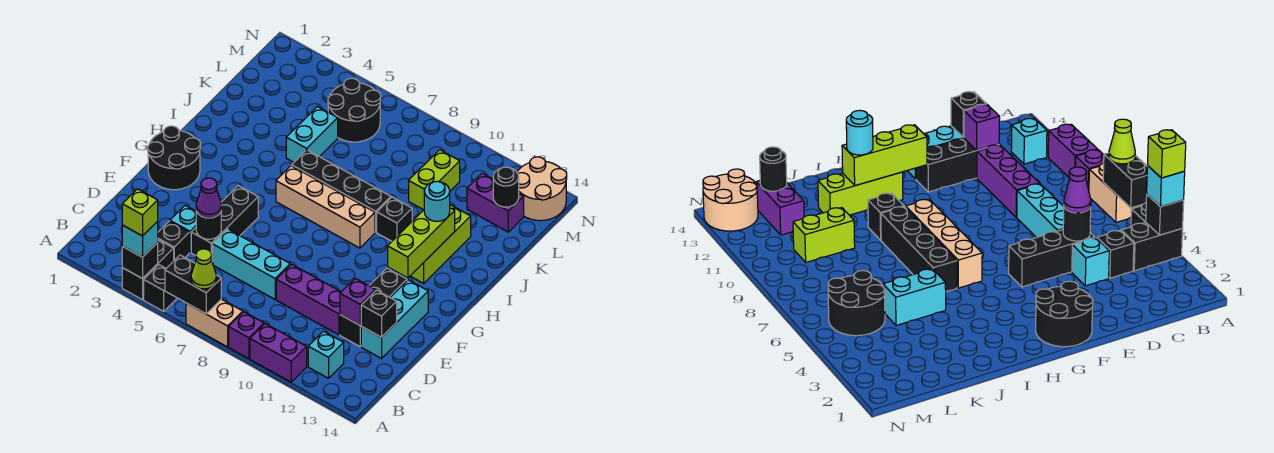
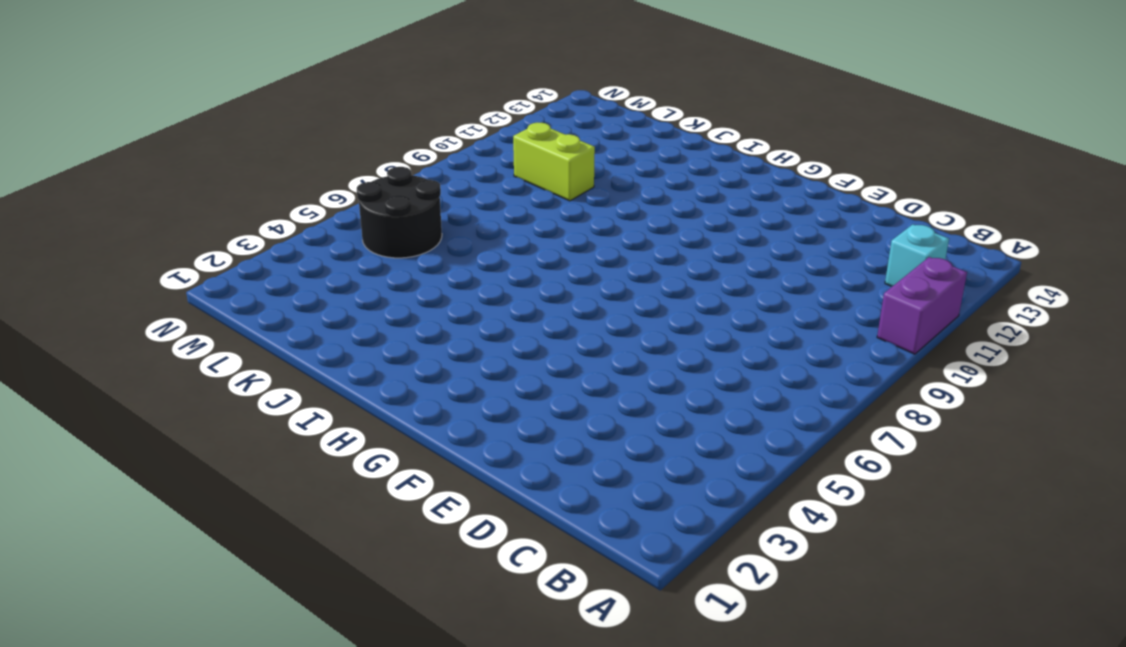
none -> black 1x2 brick [122,240,174,300]
none -> black 1x1 brick [144,265,177,311]
none -> tan 1x2 brick [186,299,243,347]
none -> purple 1x1 brick [229,312,264,359]

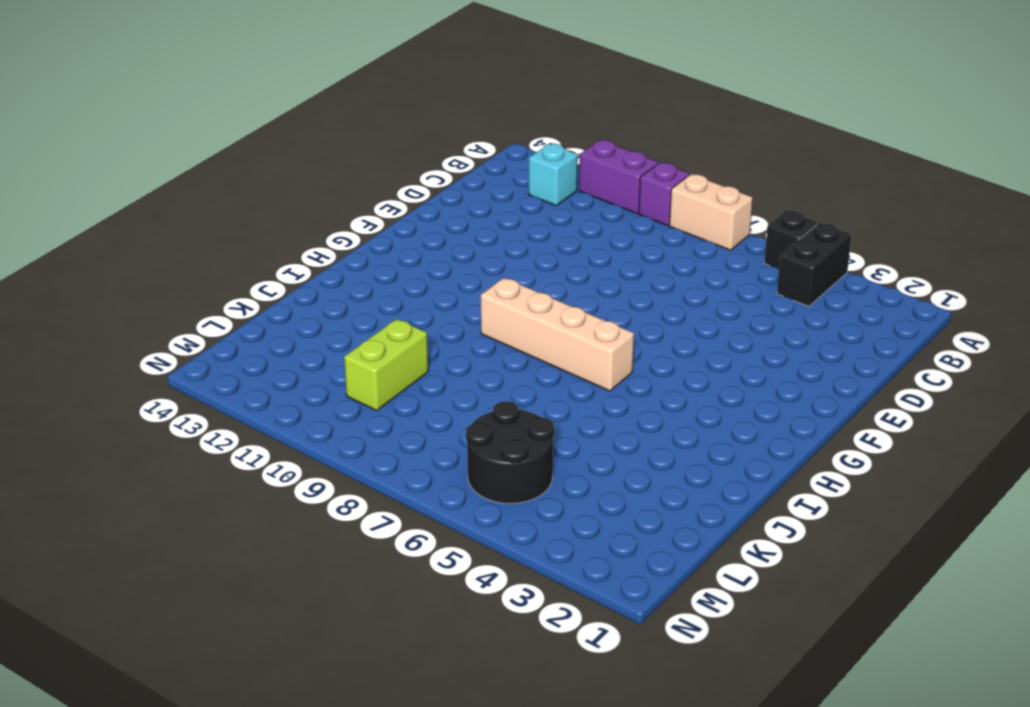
none -> black 1x1 brick [158,221,189,260]
none -> cyan 1x1 brick [170,205,196,252]
none -> black 1x3 brick [191,186,258,256]
none -> cyan 1x3 brick [212,229,290,299]

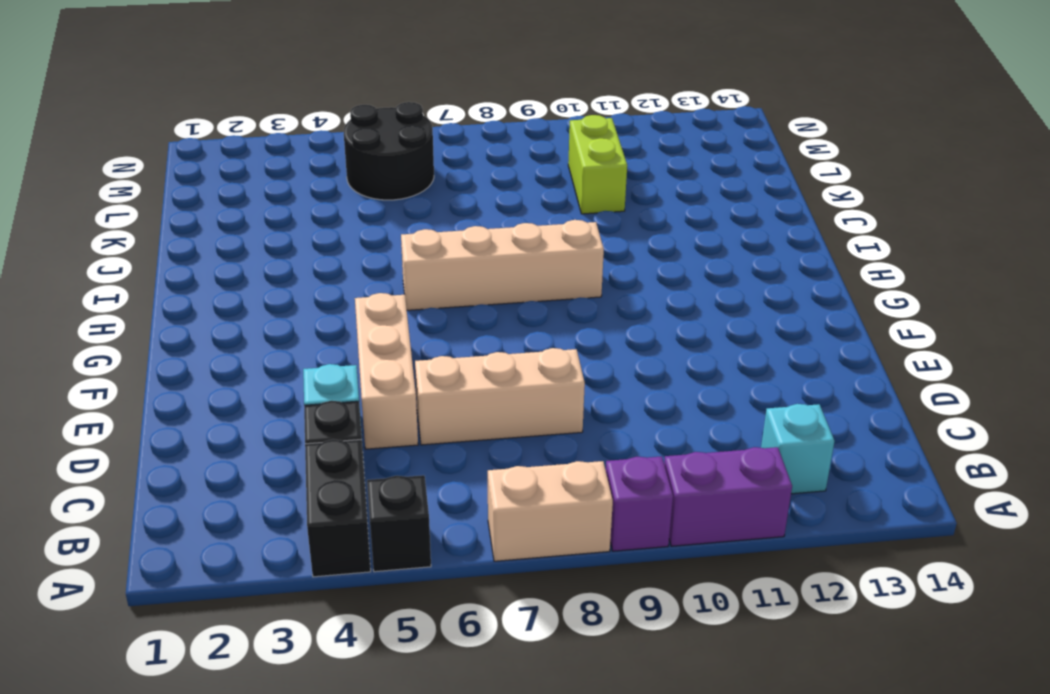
tan 1x3 brick [355,293,418,449] -> black 1x3 brick [191,186,258,256]
tan 1x3 brick [415,348,585,445] -> cyan 1x3 brick [212,229,290,299]
none -> purple 1x3 brick [276,264,341,335]
none -> black 1x3 brick [340,268,407,347]
none -> cyan 1x3 brick [361,280,428,358]
none -> black 2x2 round brick [148,126,201,190]

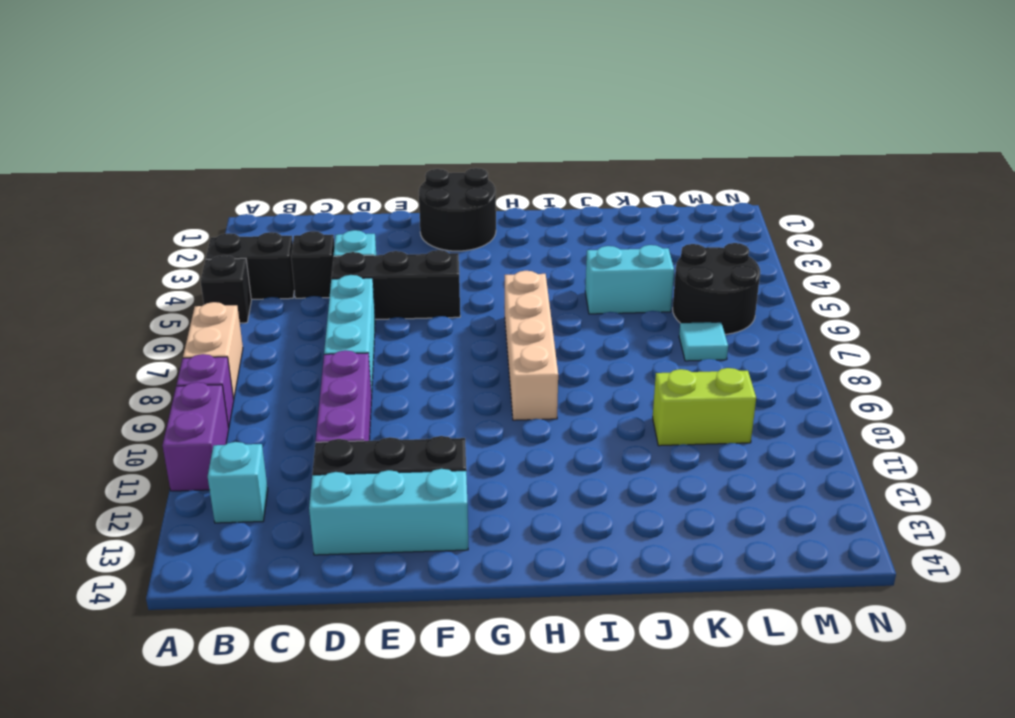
cyan 1x1 tile [679,322,728,361] -> none
none -> lime 1x3 brick [411,205,471,283]
none -> black 1x4 brick [292,150,391,232]
none -> black 1x1 brick [377,197,412,241]
none -> purple 1x2 brick [467,173,524,232]

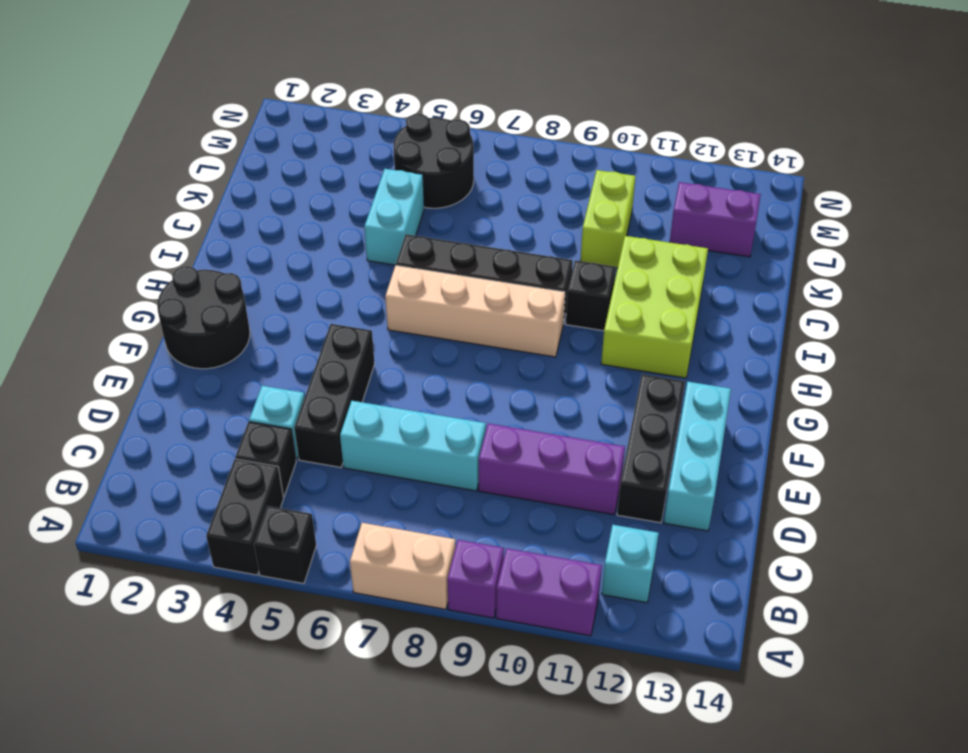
lime 2x3 brick [601,236,708,378] -> lime 1x3 brick [411,205,471,283]
none -> tan 2x2 round brick [517,157,567,221]
none -> black 1x1 brick [122,243,158,279]
none -> black 1x2 brick [165,255,221,314]
none -> black 1x1 round brick [196,210,221,239]

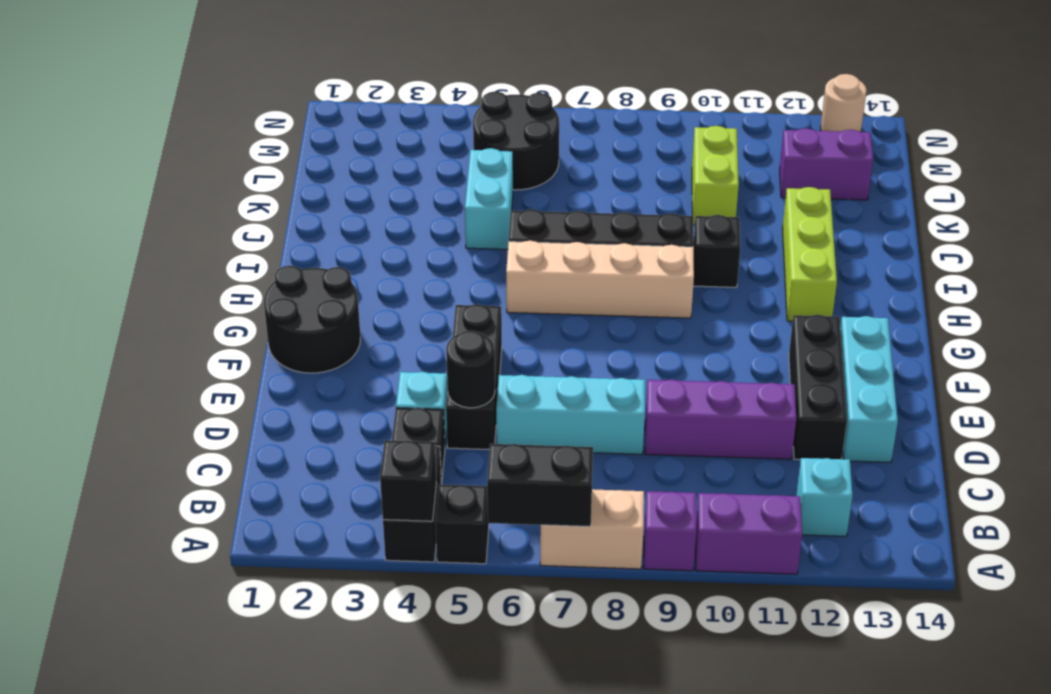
tan 1x1 round brick [820,74,867,132] -> tan 2x2 round brick [517,157,567,221]
none -> purple 1x1 brick [340,278,375,325]
none -> black 1x1 brick [361,290,397,337]
none -> lime 1x3 brick [388,208,455,278]
none -> black 1x1 round brick [493,167,519,207]

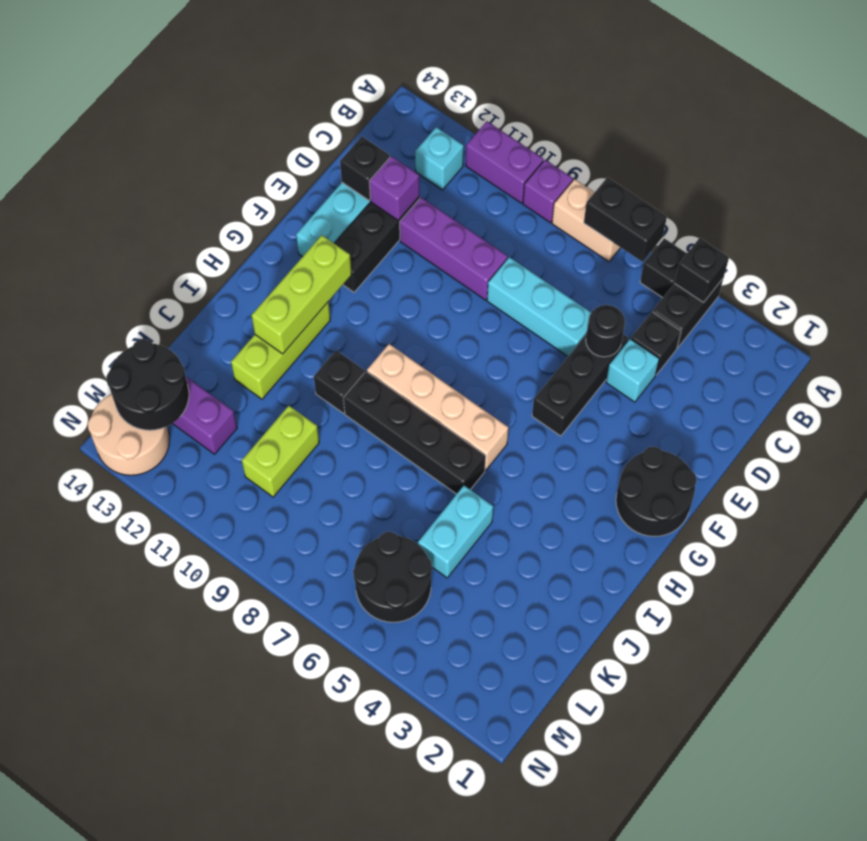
black 2x2 round brick [106,339,189,430] -> black 1x1 round brick [493,167,519,207]
none -> cyan 1x1 brick [122,221,158,257]
none -> lime 1x1 cone [191,249,216,289]
none -> purple 1x1 cone [196,178,221,218]
none -> cyan 1x1 round brick [424,181,450,221]

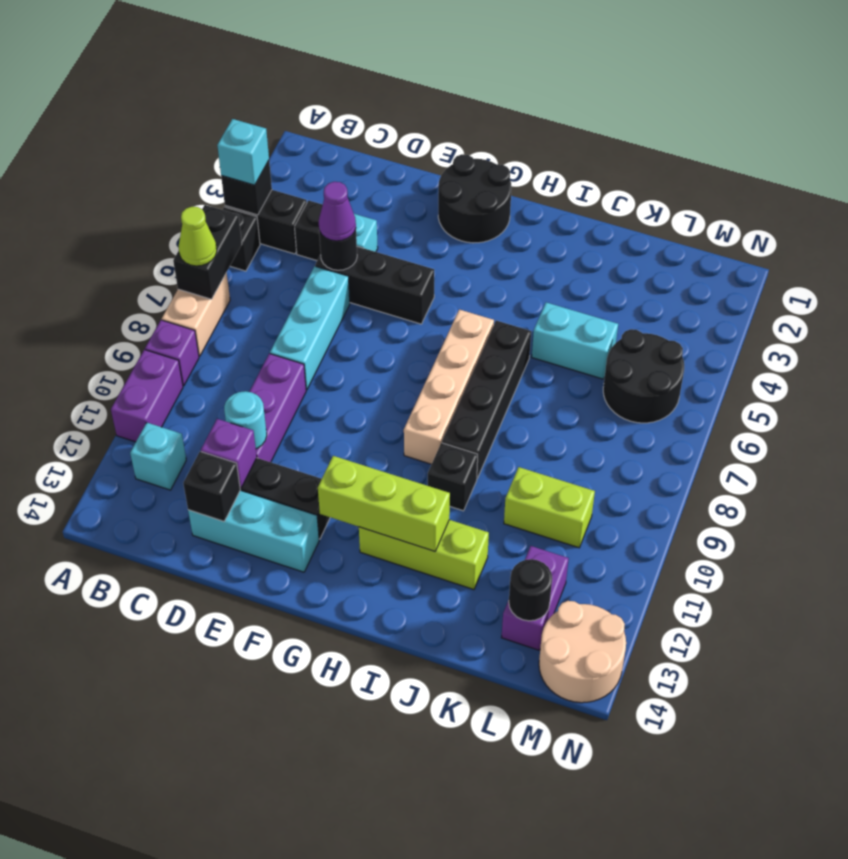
cyan 1x1 round brick [224,391,267,449] -> cyan 1x1 round brick moved to [424,181,450,221]
none -> lime 1x1 brick [122,189,158,236]

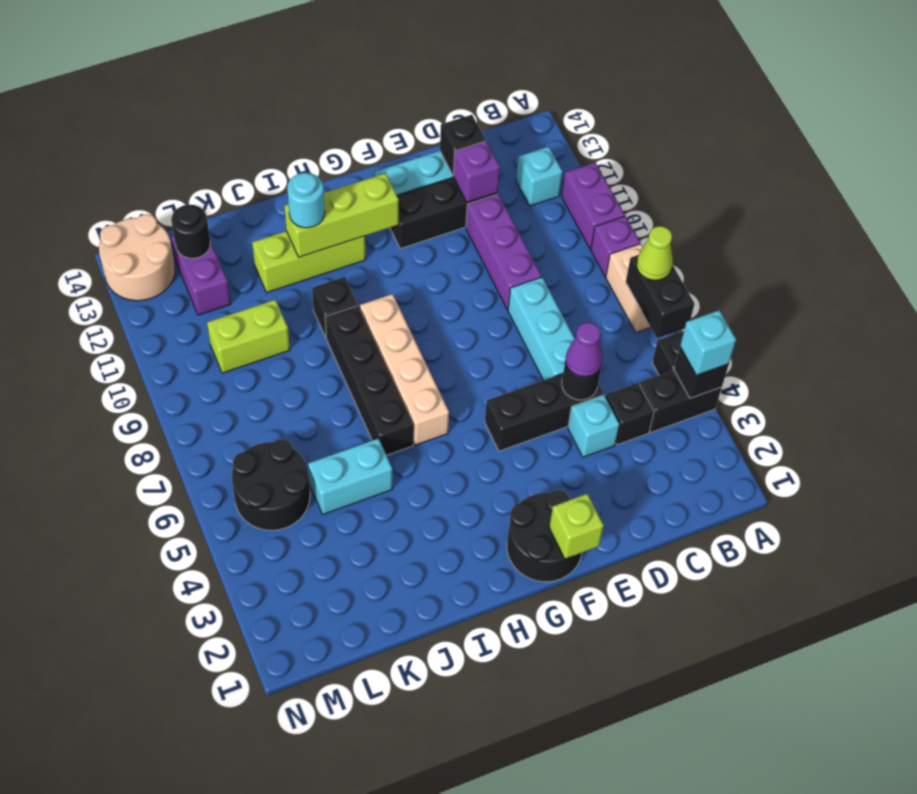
lime 1x1 brick [549,494,604,559] -> lime 1x1 brick moved to [122,189,158,236]

